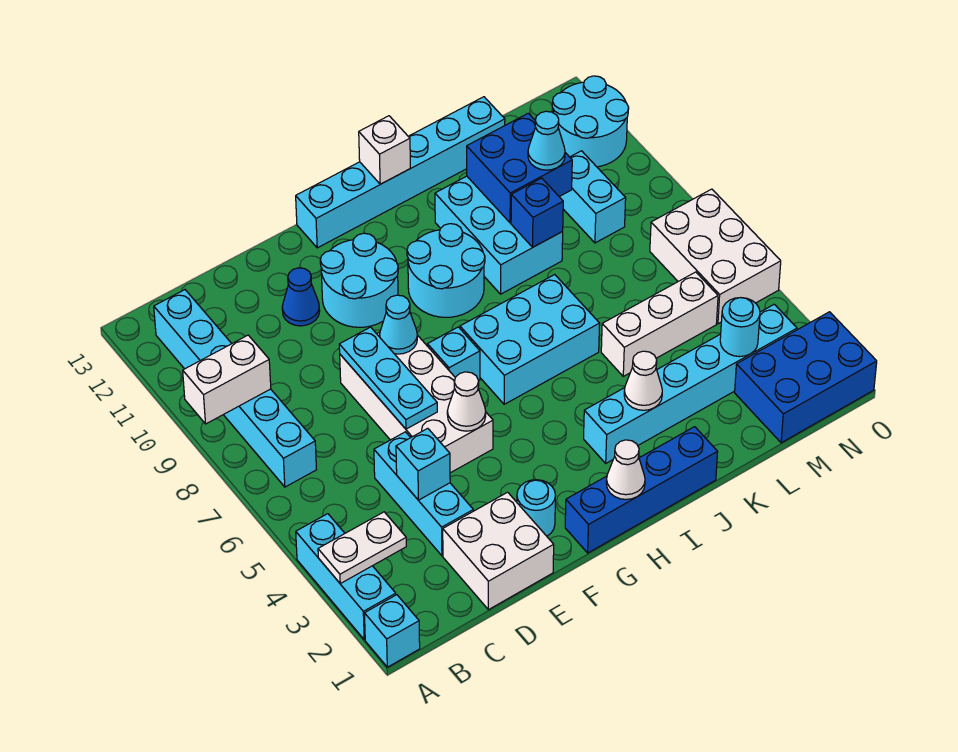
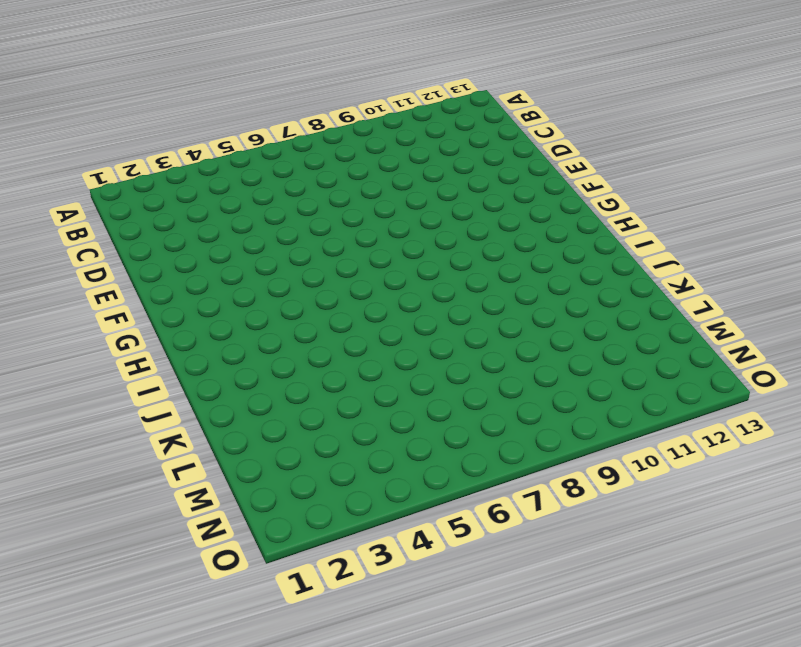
none -> cyan 1x1 brick [364,595,420,667]
none -> cyan 1x3 brick [296,514,396,640]
none -> cyan 1x6 brick [154,290,317,487]
none -> white 2x2 brick [443,492,554,610]

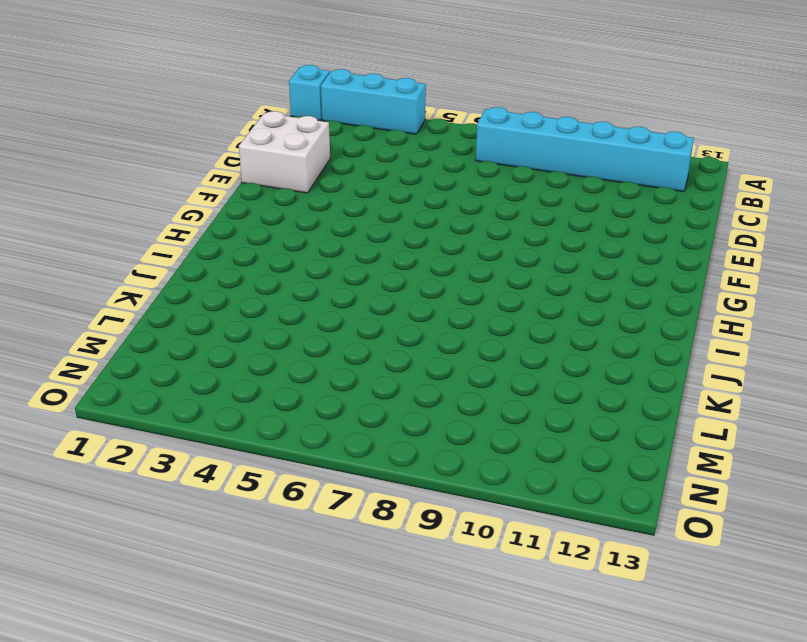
none -> cyan 1x3 brick [374,432,473,556]
none -> white 2x4 brick [340,332,493,473]
none -> blue 1x1 cone [282,268,320,326]
none -> cyan 1x1 round brick [517,480,555,536]

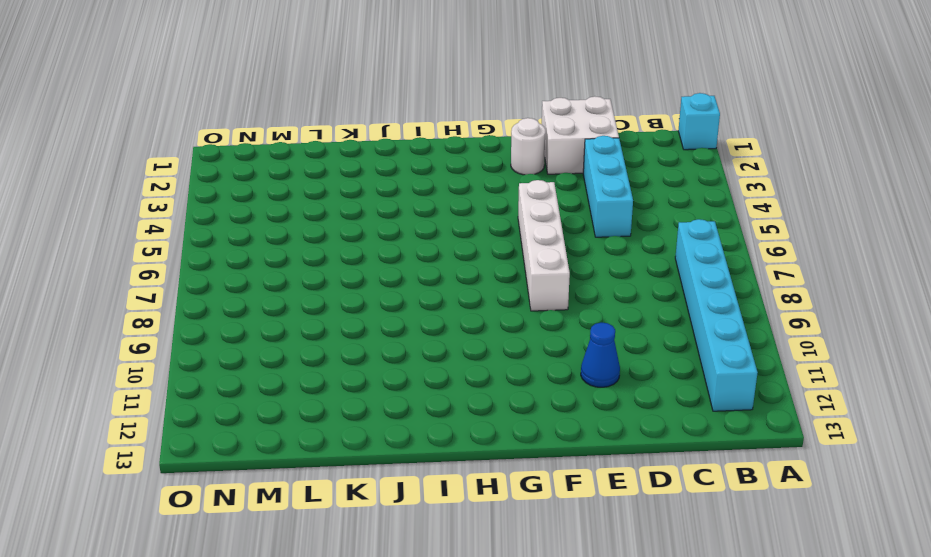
white 1x1 round brick [511,118,545,175] -> cyan 1x1 round brick [517,480,555,536]
white 1x4 brick [518,180,570,311] -> white 2x4 brick [340,332,493,473]
none -> cyan 1x3 brick [296,514,396,640]
none -> cyan 2x2 round brick [320,233,398,327]
none -> blue 1x4 brick [565,427,718,553]
none -> cyan 1x1 brick [427,327,480,380]

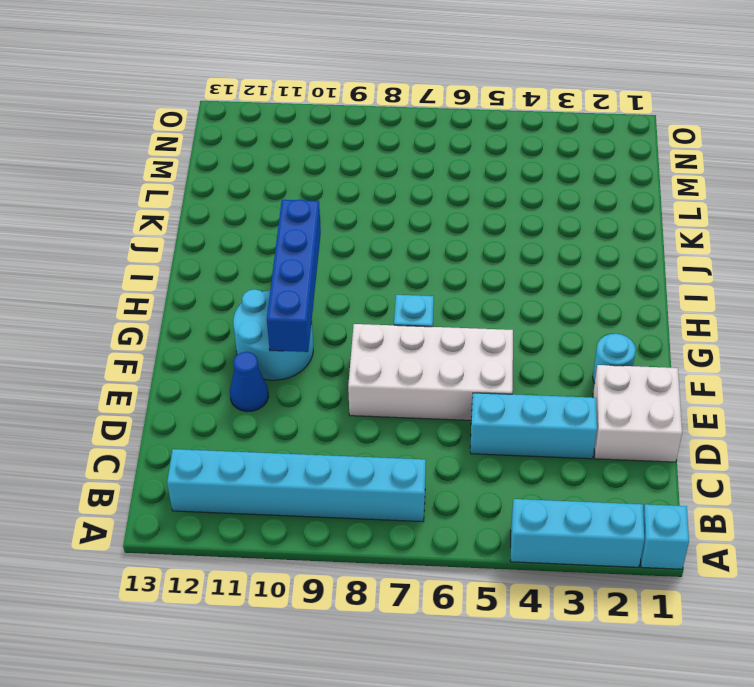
blue 1x4 brick [267,200,321,352] -> blue 1x4 brick moved to [565,427,718,553]
none -> cyan 1x6 brick [296,97,505,248]
none -> cyan 2x3 brick [460,275,600,404]
none -> cyan 2x2 round brick [407,224,485,317]
none -> cyan 1x6 brick [584,304,797,463]

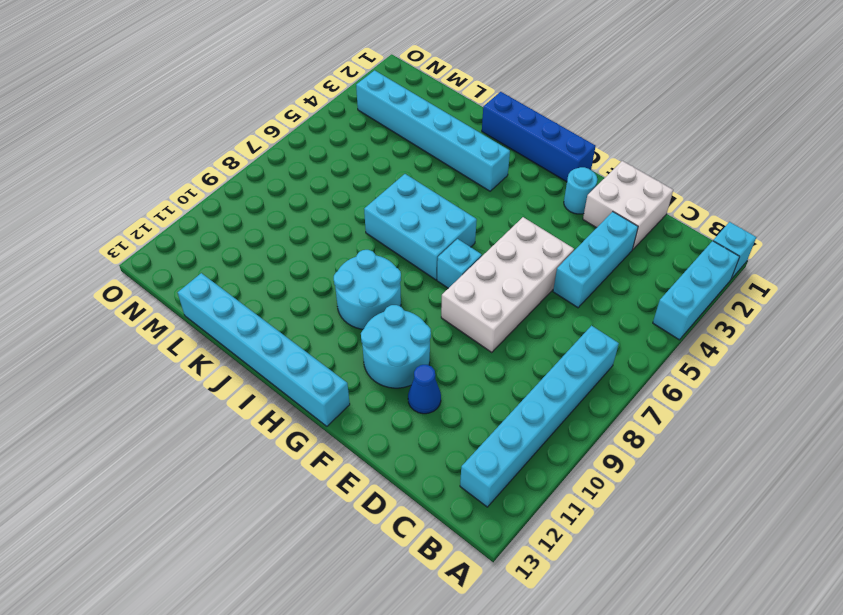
none -> cyan 2x3 brick [435,176,563,294]
none -> white 1x3 brick [601,272,718,376]
none -> blue 2x3 brick [735,312,877,443]
none -> cyan 1x2 brick [559,151,626,243]

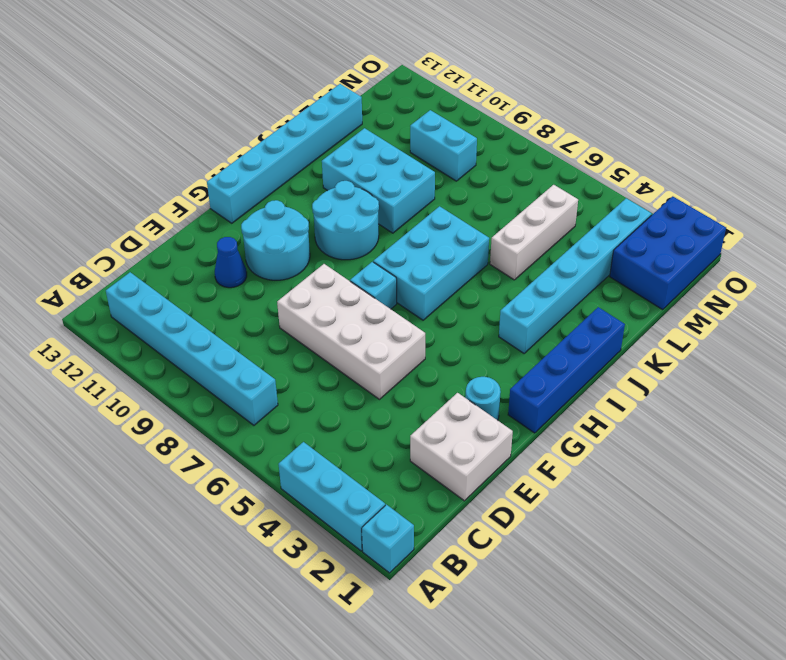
none -> cyan 1x3 brick [374,432,473,556]
none -> white 2x3 brick [650,189,781,324]
none -> cyan 2x2 round brick [552,76,629,167]
none -> white 1x2 plate [318,512,406,583]

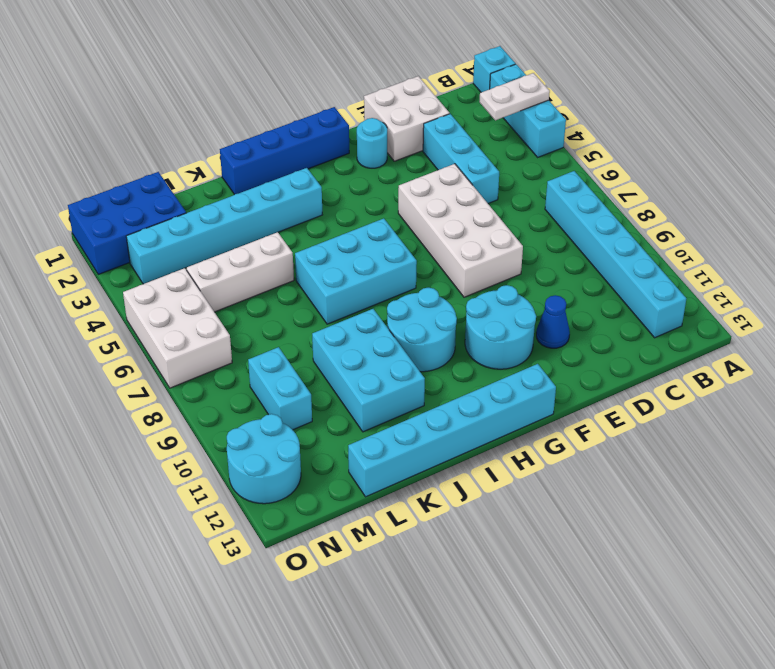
none -> cyan 1x1 brick [427,327,480,380]
none -> white 1x2 brick [183,335,271,424]
none -> cyan 1x1 brick [396,428,450,500]
none -> cyan 1x3 plate [339,327,437,429]

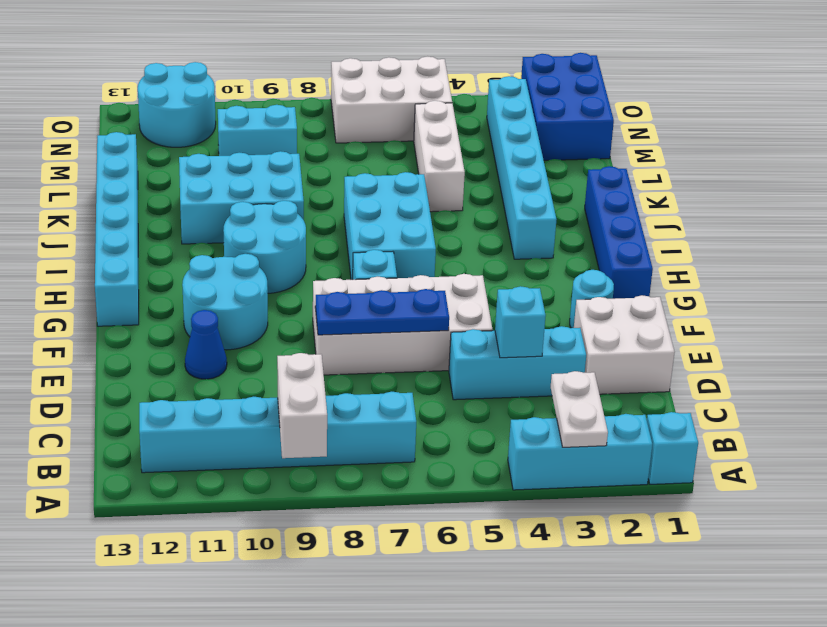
blue 1x3 plate [315,289,449,335] -> cyan 1x3 plate [339,327,437,429]
none -> white 1x1 cone [447,372,486,431]
none -> cyan 1x1 cone [380,295,417,354]
none -> white 1x1 cone [606,440,645,499]
none -> white 1x1 brick [359,116,410,184]

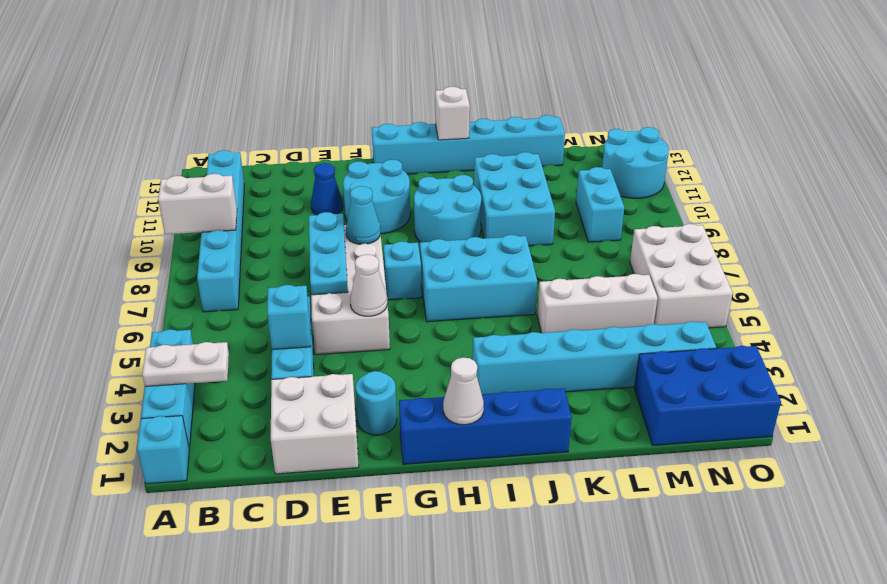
none -> white 1x1 cone [624,351,662,410]
none -> blue 1x1 brick [511,178,563,247]
none -> blue 2x2 brick [467,113,572,223]
none -> cyan 1x1 round brick [720,298,760,357]

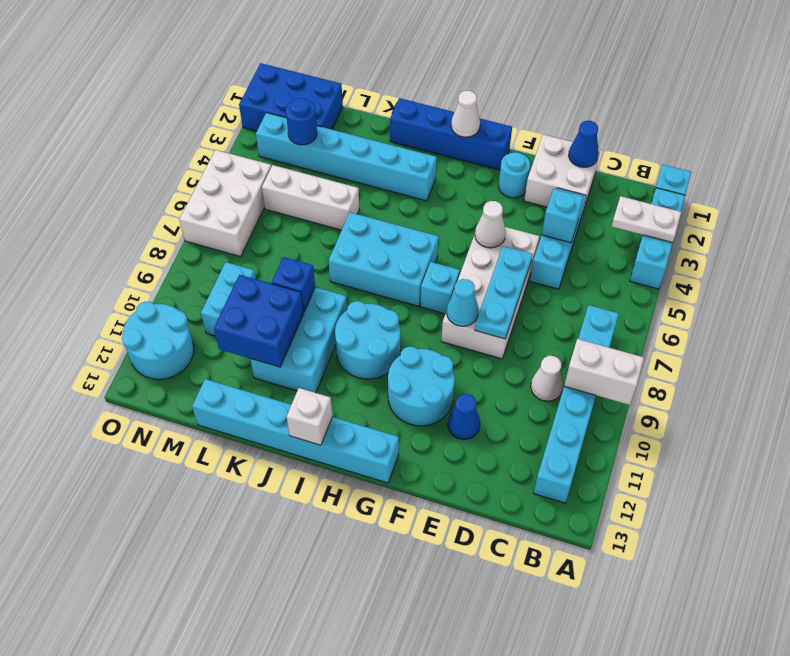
white 1x1 cone [531,356,563,401] -> white 1x1 cone moved to [624,351,662,410]
blue 1x1 cone [569,121,599,167] -> none
blue 1x1 round brick [286,98,317,145] -> cyan 1x1 round brick [720,298,760,357]
none -> cyan 1x1 cone [528,111,565,170]

